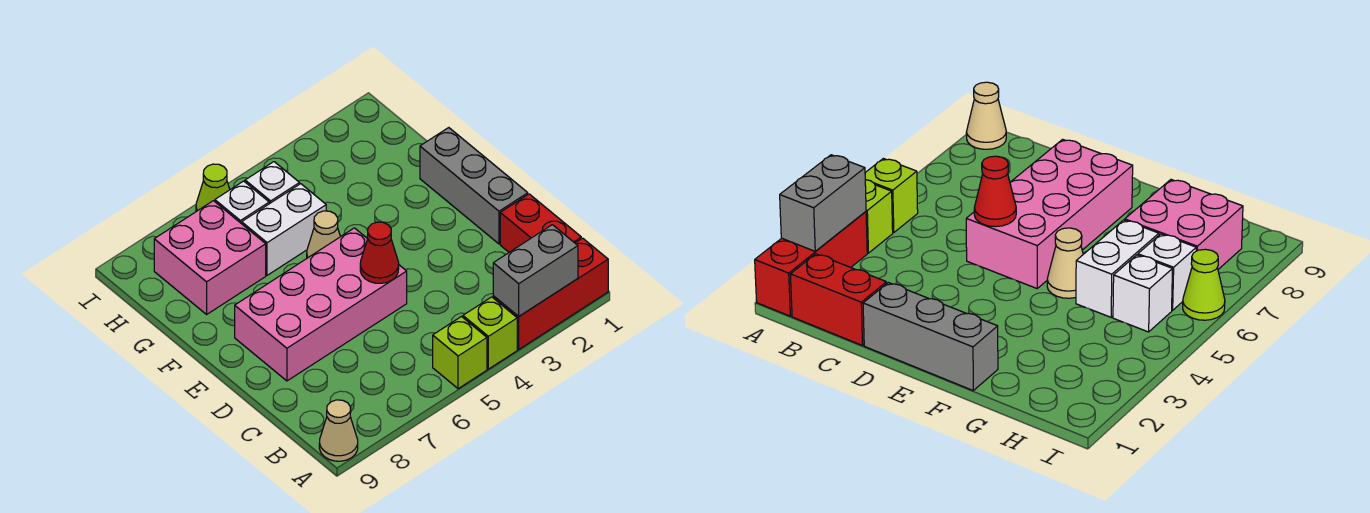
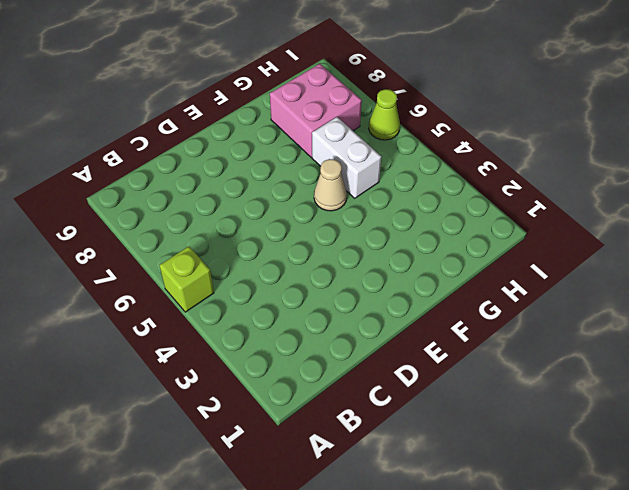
none -> red 1x3 brick [493,238,608,349]
none -> lime 1x1 brick [463,297,517,369]
none -> tan 1x1 cone [319,400,358,461]

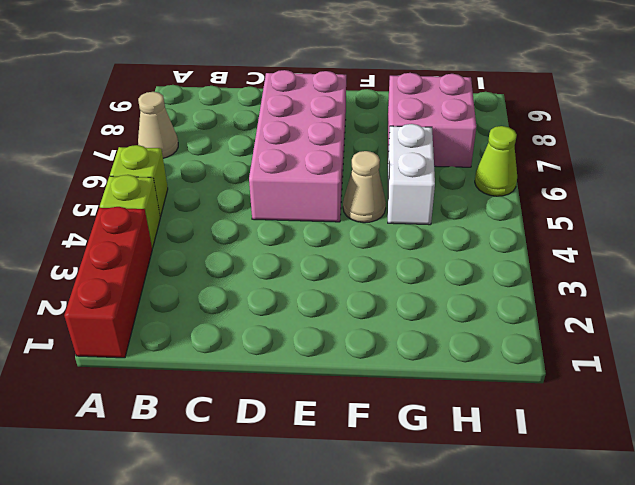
tan 1x1 cone [138,92,178,158] -> tan 1x1 cone moved to [319,400,358,461]
none -> red 1x2 brick [500,194,581,252]
none -> grey 1x3 brick [420,128,528,244]
none -> white 1x1 brick [245,162,300,204]

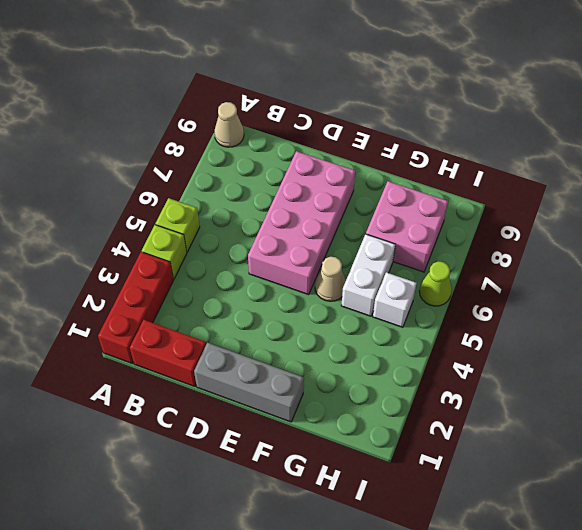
none -> white 1x1 brick [215,181,269,224]
none -> grey 1x2 brick [493,225,578,316]
none -> red 1x1 cone [360,222,399,283]

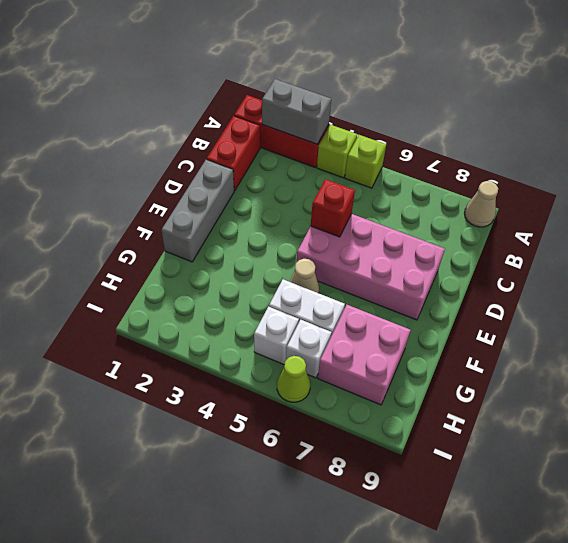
red 1x1 brick [311,179,355,237] -> red 1x1 cone [360,222,399,283]

